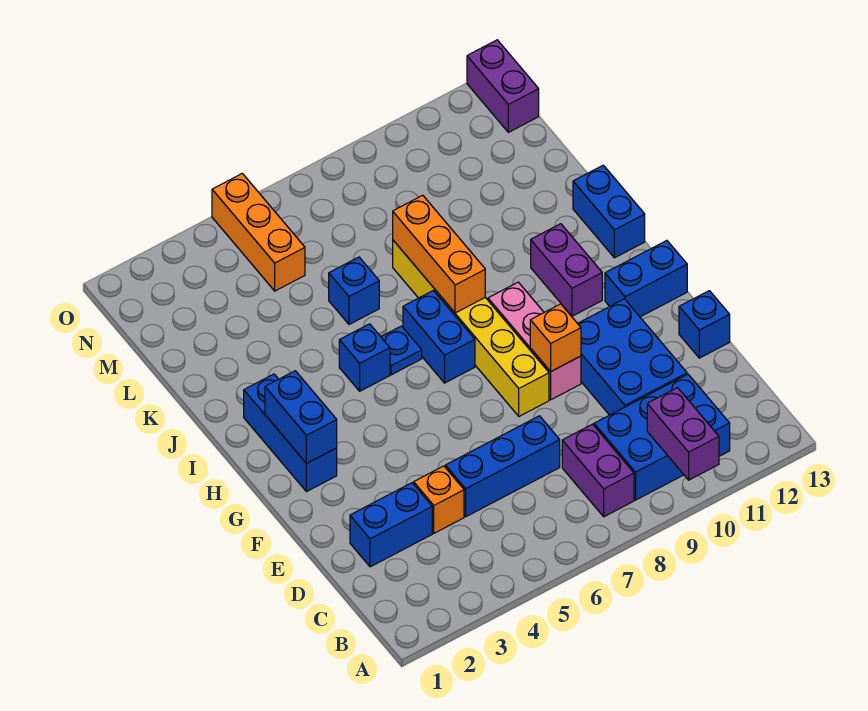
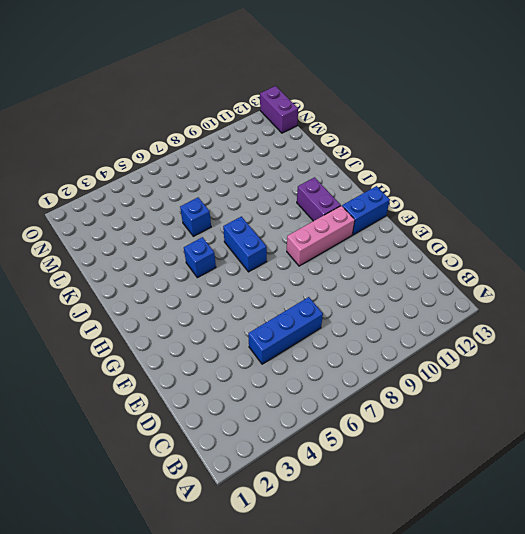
pink 1x3 brick [287,206,355,266] -> pink 1x3 brick turned to [488,282,581,400]
none -> purple 1x2 brick [562,424,634,517]
none -> blue 2x3 brick [594,374,730,500]
none -> blue 1x2 brick [350,483,432,567]

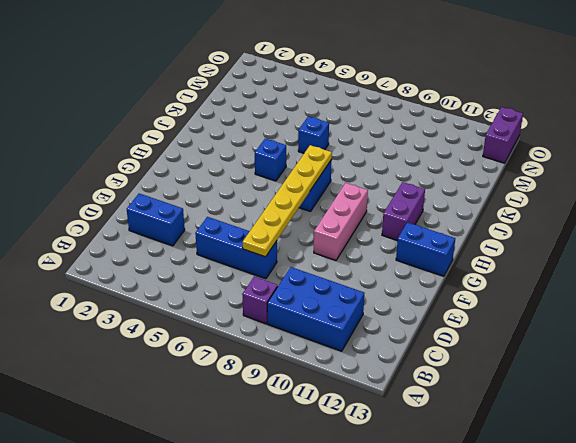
purple 1x1 brick [242,276,278,324] -> purple 1x2 brick [562,424,634,517]
yellow 1x6 plate [243,145,332,257] -> none
none -> orange 1x1 brick [414,466,464,533]
none -> blue 2x3 brick [577,299,687,415]
none -> blue 1x1 brick [679,291,730,358]

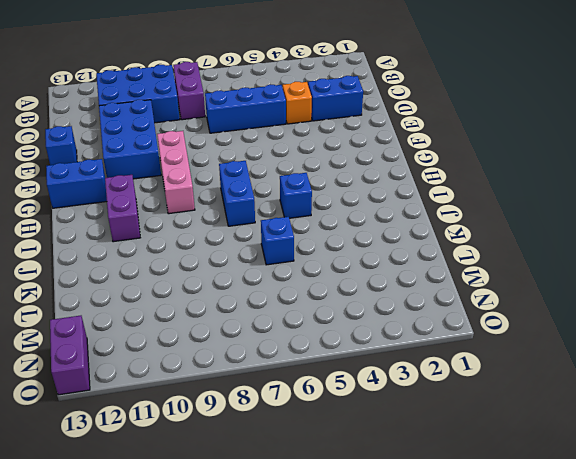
none -> yellow 1x6 brick [393,240,549,416]
none -> blue 1x3 brick [244,374,337,492]
none -> blue 1x1 plate [381,326,422,375]

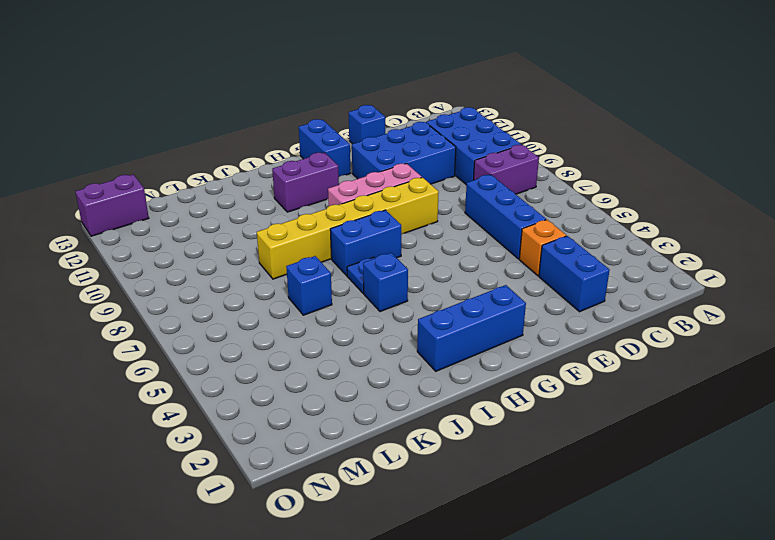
none -> blue 1x2 brick [573,165,645,258]
none -> orange 1x3 brick [212,173,305,291]
none -> purple 1x2 brick [647,388,719,480]

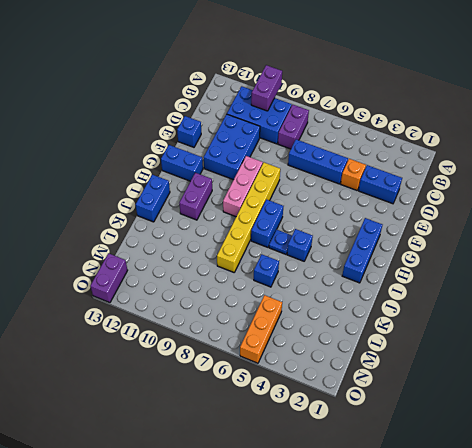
none -> orange 1x1 brick [530,304,581,371]
none -> blue 1x2 brick [265,371,337,463]
none -> orange 1x3 brick [393,195,485,313]

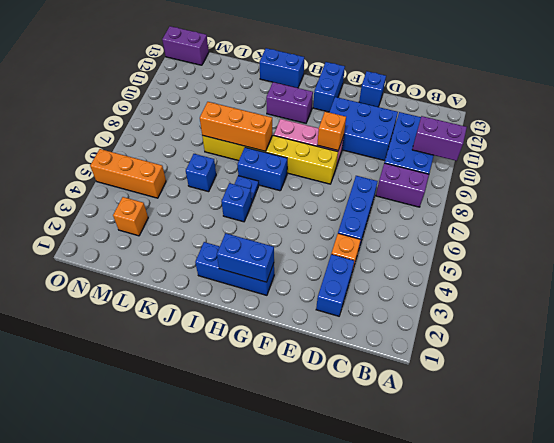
orange 1x1 brick [113,197,148,236] -> none

